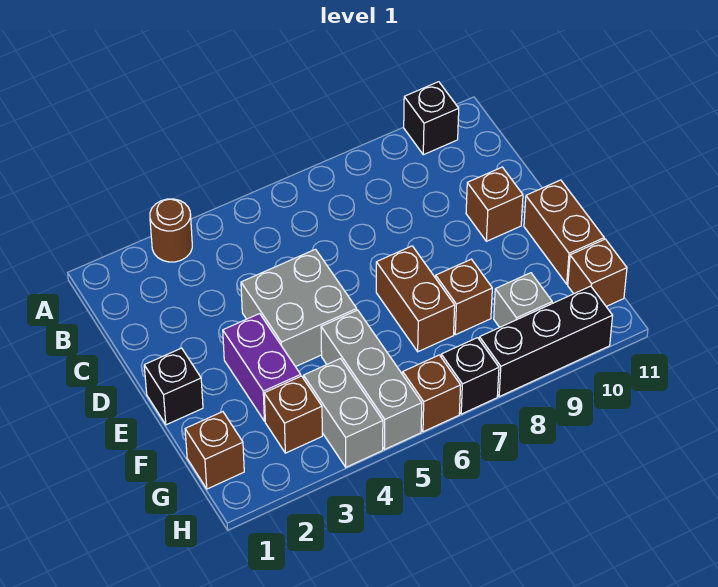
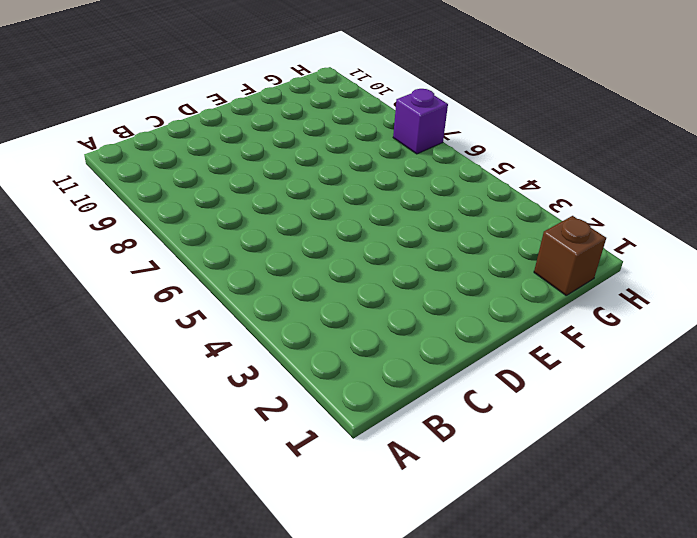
purple 1x1 brick [393,89,448,154] -> black 1x1 brick [441,338,499,414]
none -> brown 1x1 round brick [150,199,192,262]
none -> black 1x1 brick [404,82,459,155]
none -> grey 2x2 brick [241,249,357,367]

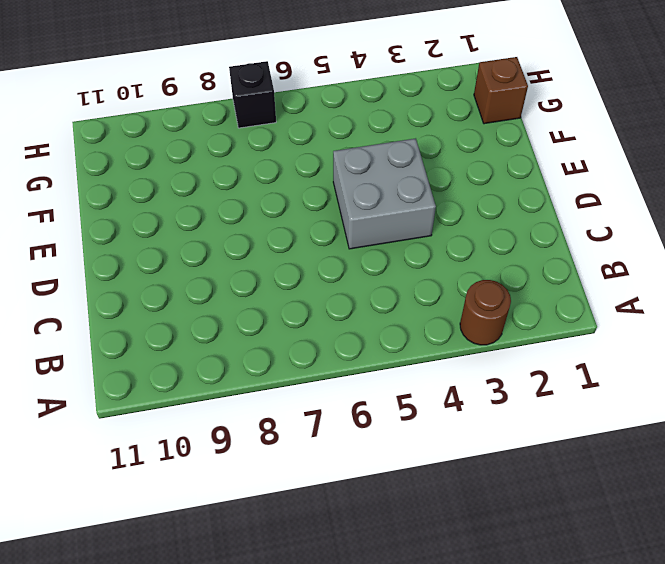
none -> black 1x1 brick [404,82,459,155]
none -> brown 1x1 brick [466,167,523,241]
none -> black 1x1 brick [144,348,203,425]

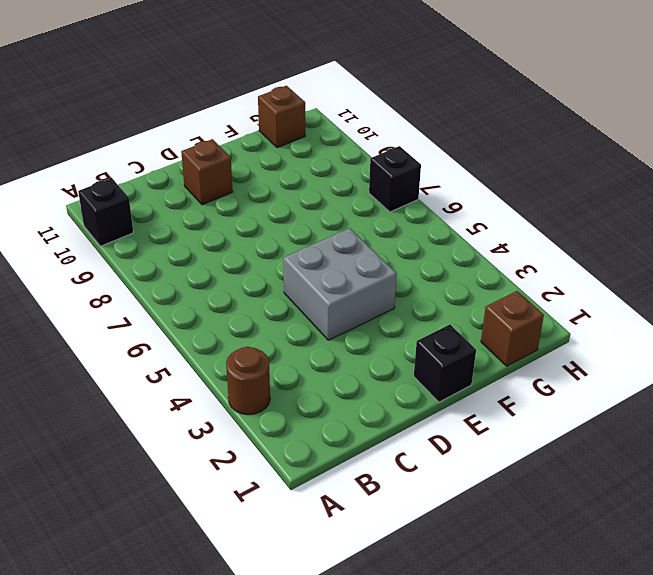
none -> purple 1x2 brick [223,314,301,421]
none -> brown 1x2 brick [376,246,455,352]
none -> brown 1x2 brick [524,180,604,284]

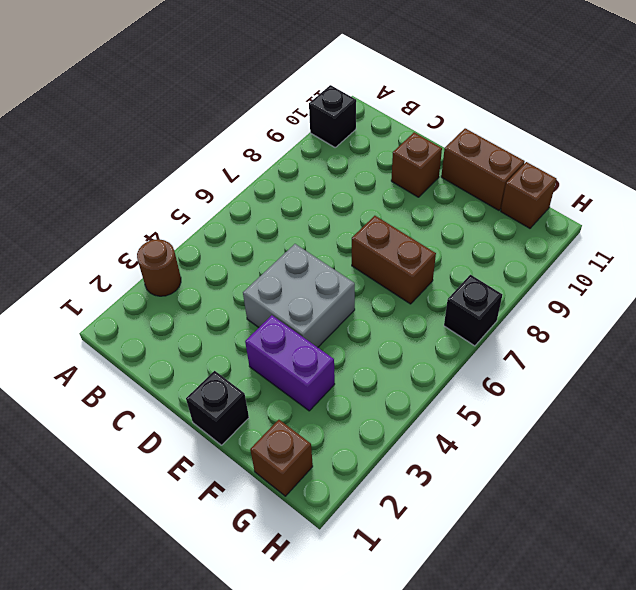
none -> grey 1x3 brick [321,310,422,450]
none -> brown 1x1 brick [436,259,492,335]
none -> brown 1x1 brick [264,376,322,453]

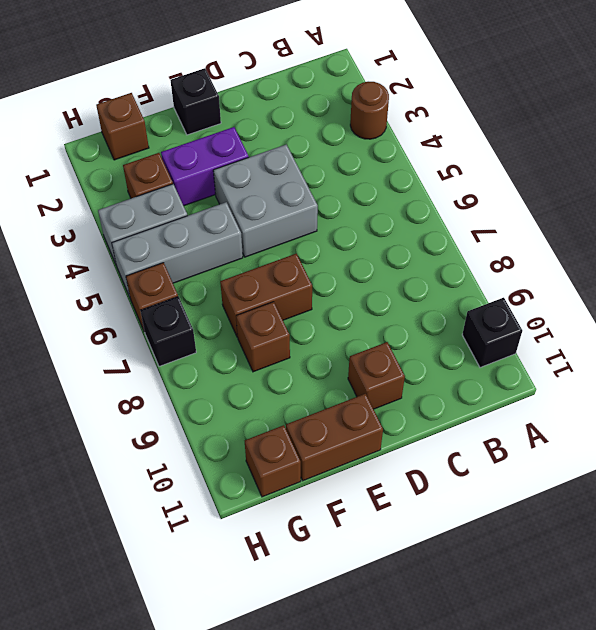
none -> grey 1x1 brick [494,273,552,327]
none -> black 1x3 brick [479,286,613,397]

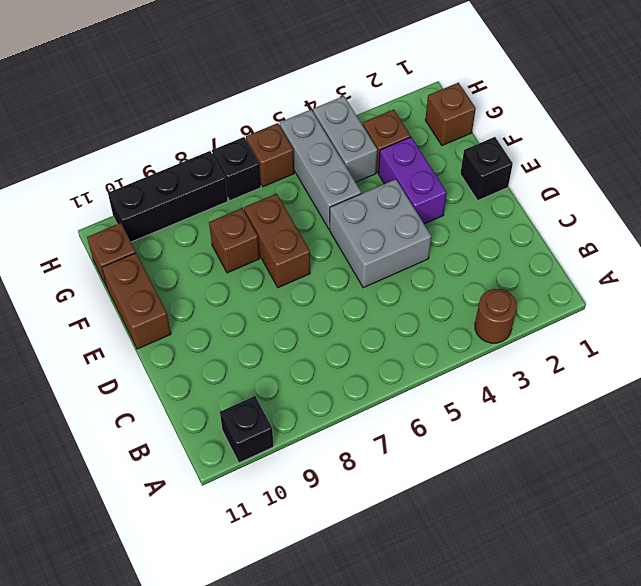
none -> brown 1x1 brick [466,167,523,241]
none -> grey 1x1 brick [494,273,552,327]

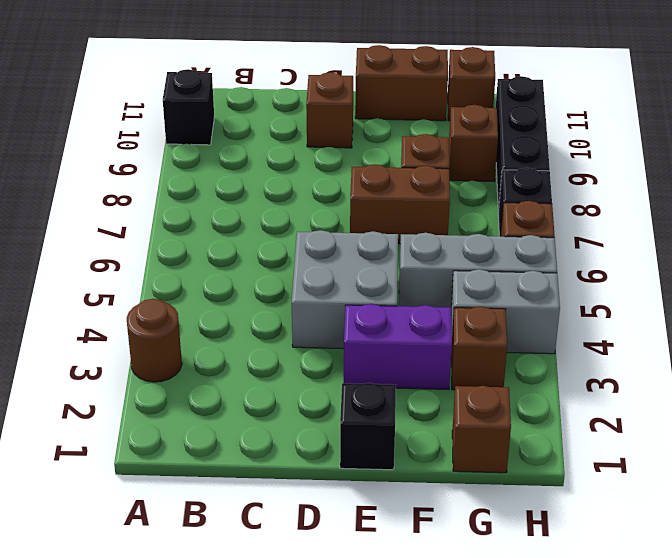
brown 1x1 brick [449,105,498,181] -> grey 1x1 brick [494,273,552,327]

